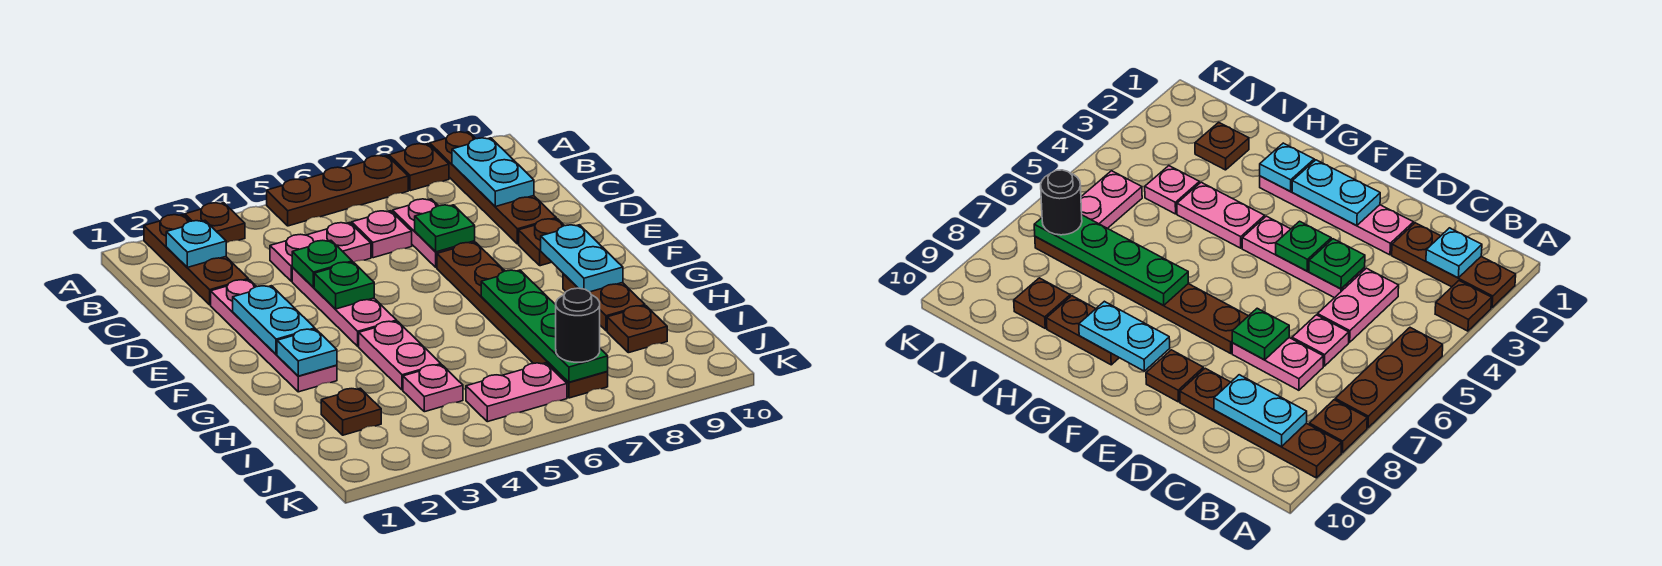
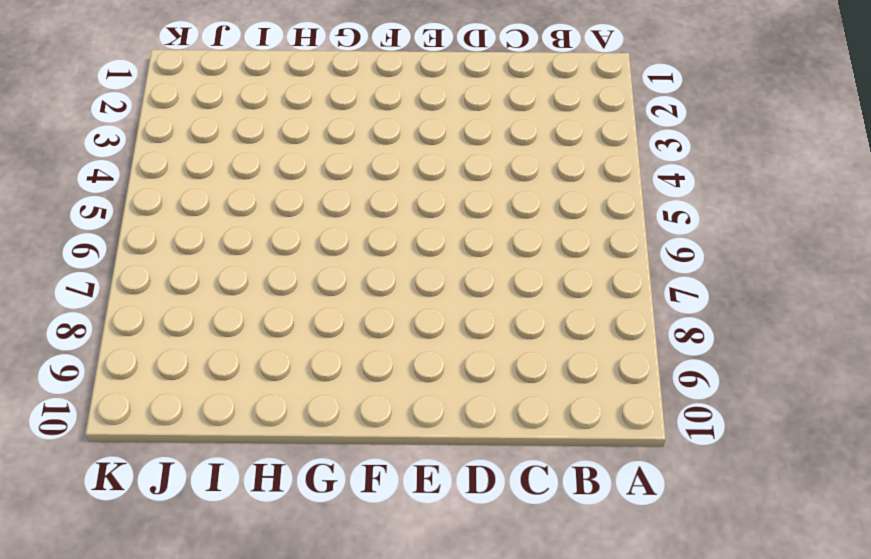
none -> brown 1x3 plate [144,215,248,305]
none -> brown 1x1 plate [185,203,245,243]
none -> brown 1x3 plate [267,156,408,226]

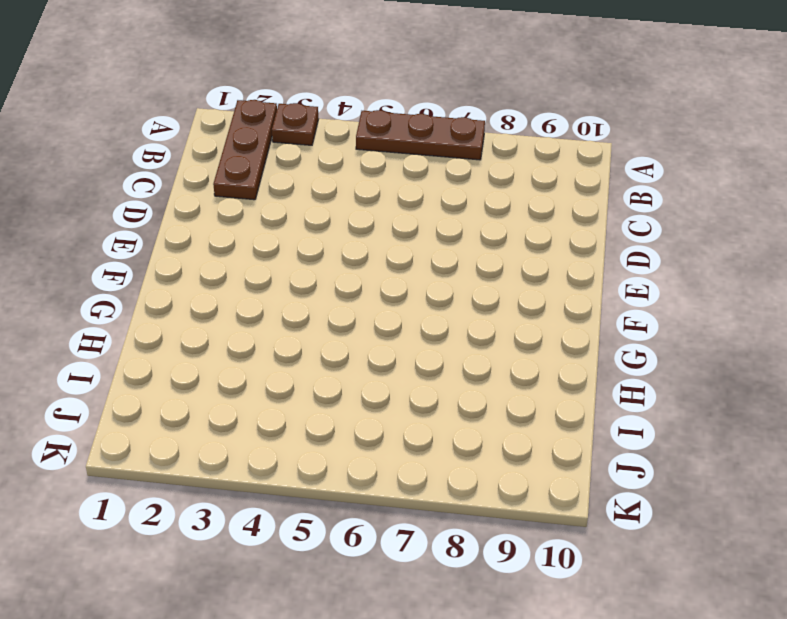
none -> brown 1x1 plate [389,144,449,191]
none -> brown 1x4 plate [430,132,556,244]
none -> pink 1x2 plate [270,223,371,281]

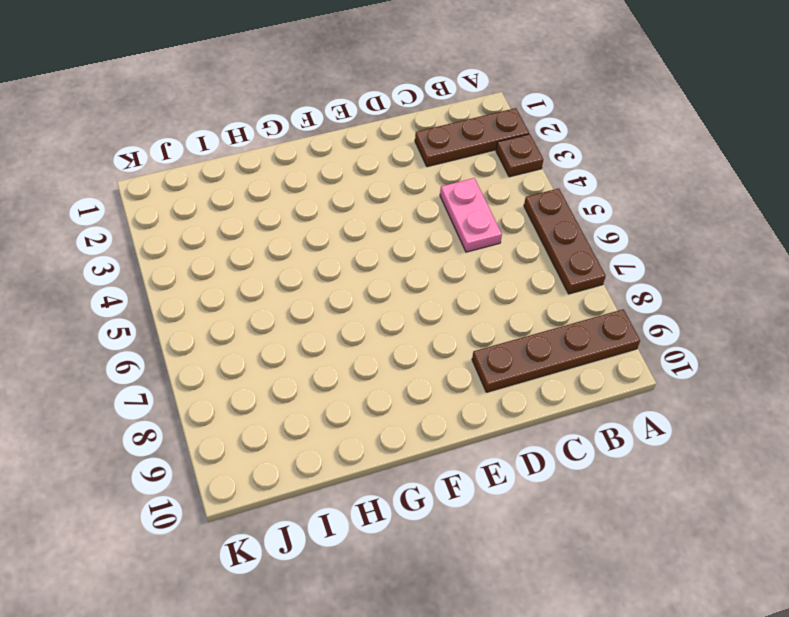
none -> brown 1x1 plate [389,144,449,191]
none -> pink 1x1 plate [352,211,412,258]
none -> pink 1x2 plate [393,199,475,268]

